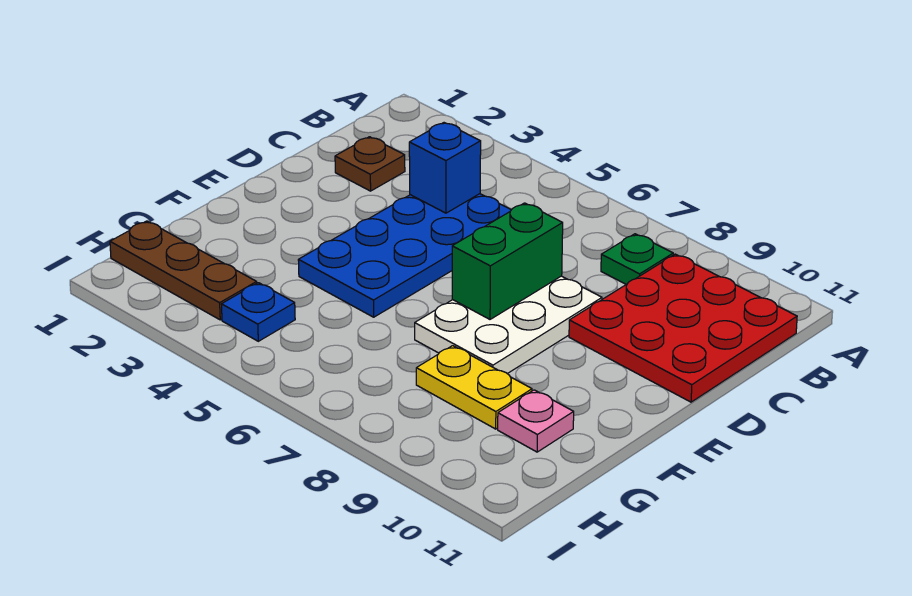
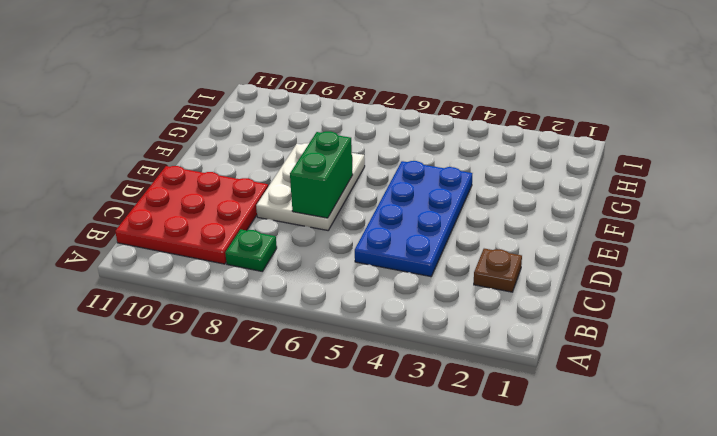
none -> yellow 1x2 plate [416,346,532,429]
none -> pink 1x1 plate [498,390,574,452]

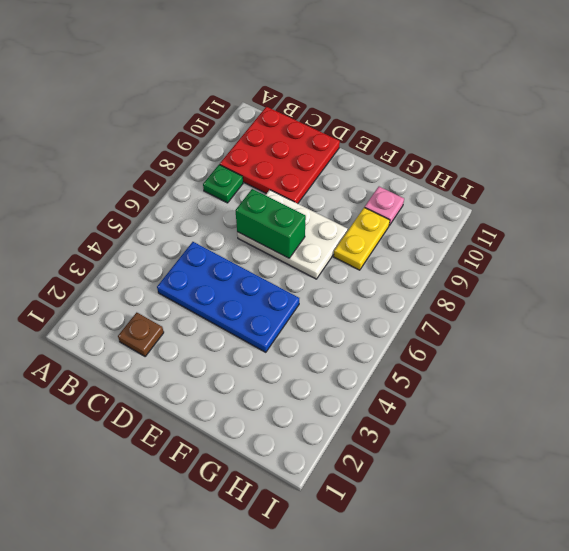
none -> brown 1x3 plate [110,221,257,320]
none -> blue 1x1 plate [221,283,295,341]

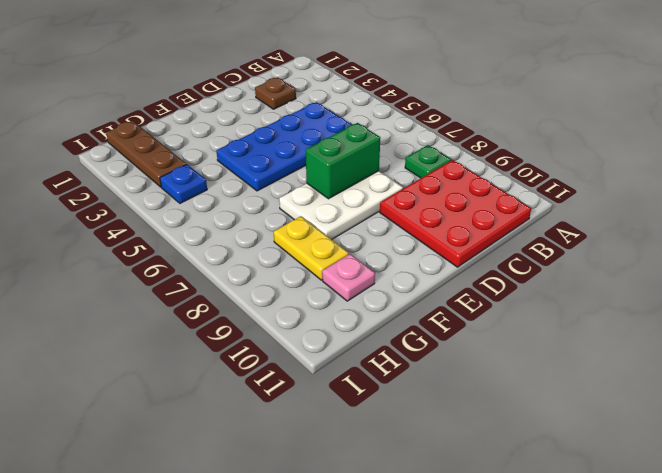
none -> blue 1x1 brick [409,123,481,213]

